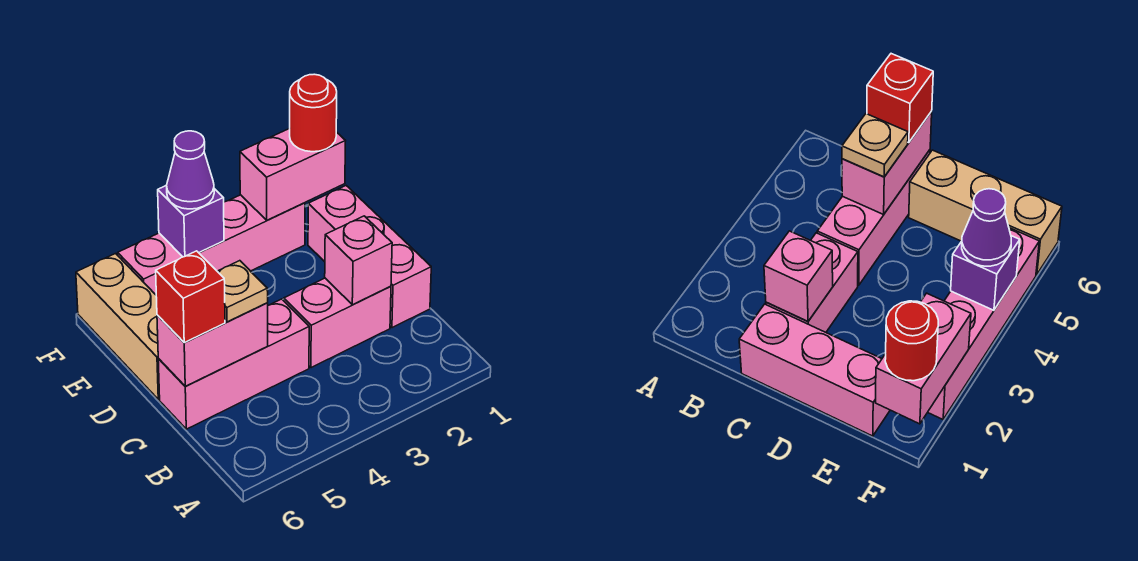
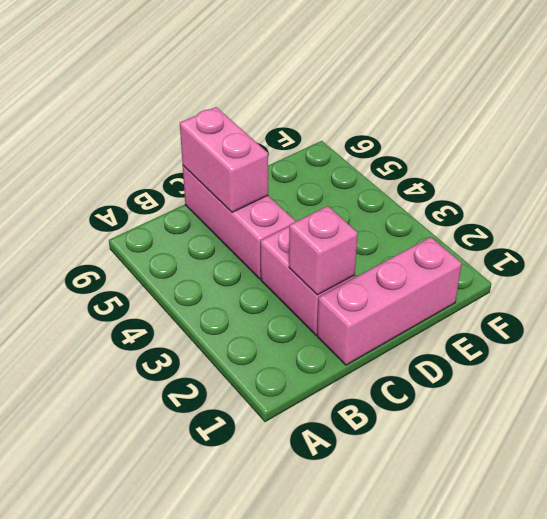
none -> tan 1x3 brick [76,254,160,399]
none -> pink 1x4 brick [118,195,305,295]
none -> pink 1x2 brick [240,128,345,220]

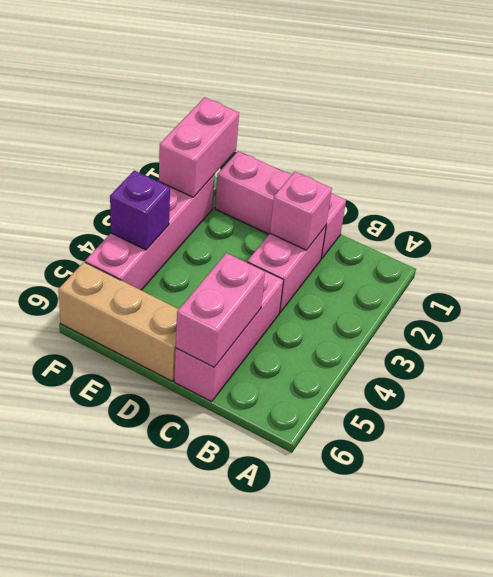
none -> tan 1x1 plate [217,261,268,322]
none -> red 1x1 brick [156,251,225,342]
none -> red 1x1 round brick [290,74,337,152]

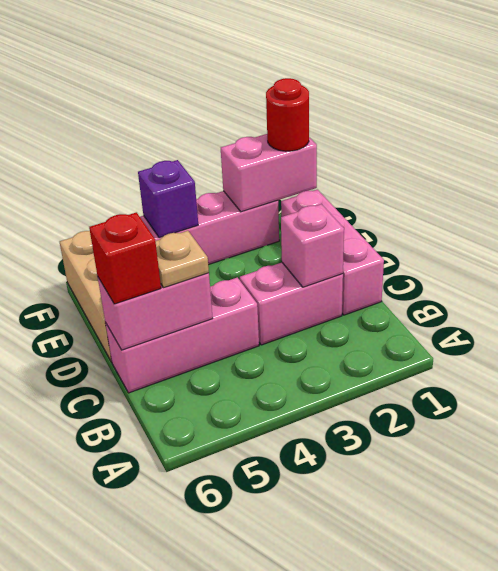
none -> purple 1x1 cone [167,131,214,209]

